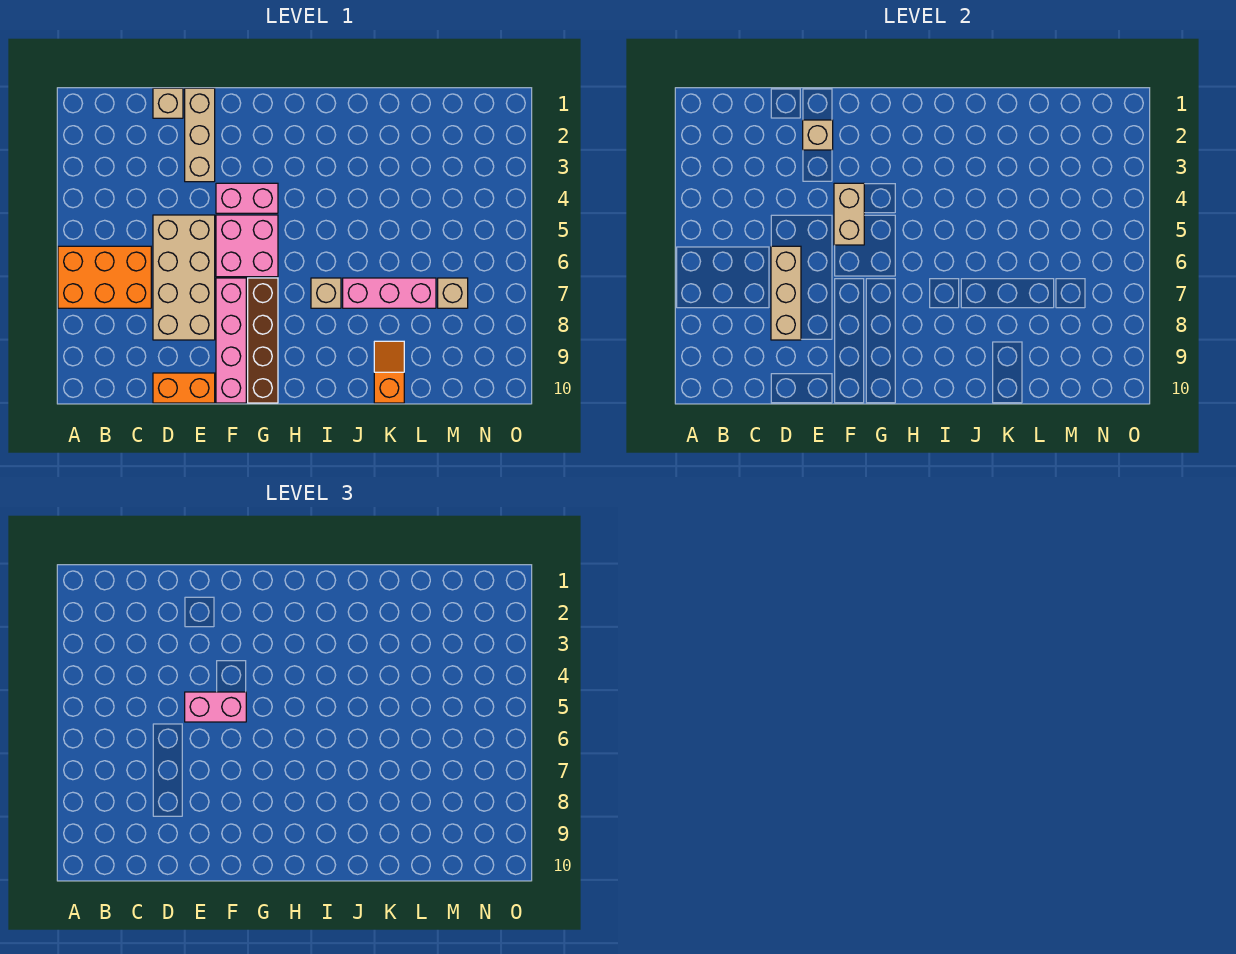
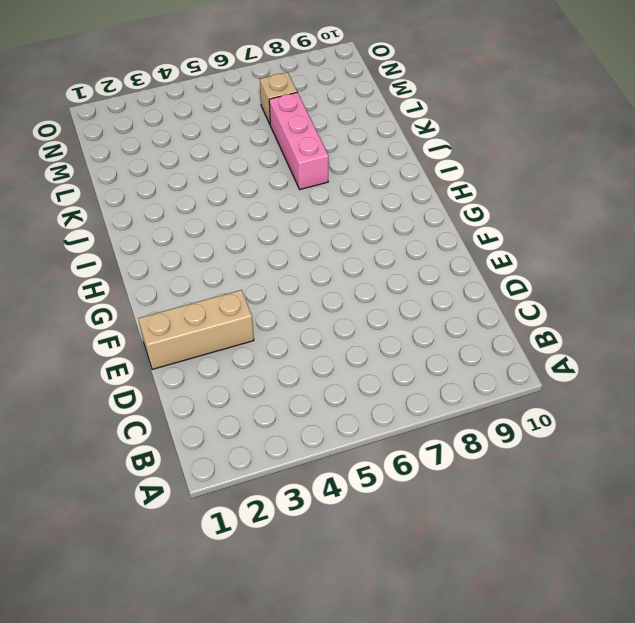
none -> orange 2x3 brick [58,246,151,308]
none -> tan 1x1 brick [153,88,183,118]
none -> tan 2x4 brick [153,215,215,340]

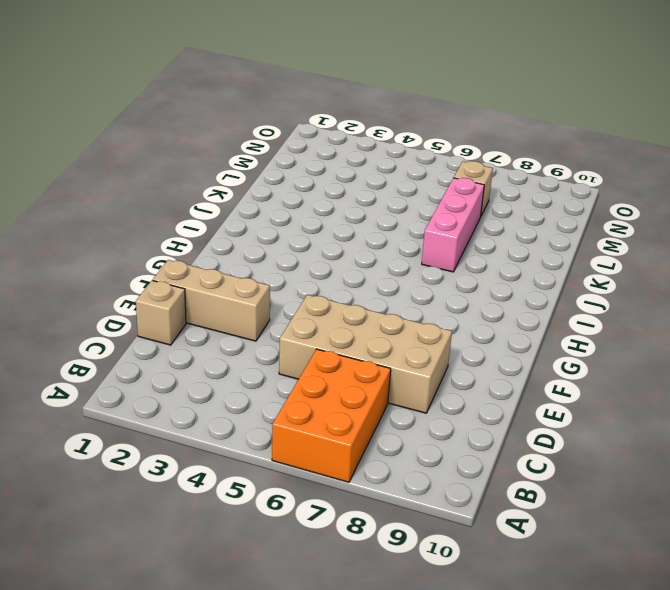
none -> orange 1x2 brick [153,373,215,403]
none -> pink 1x2 brick [216,183,278,213]
none -> pink 2x2 brick [216,215,278,277]

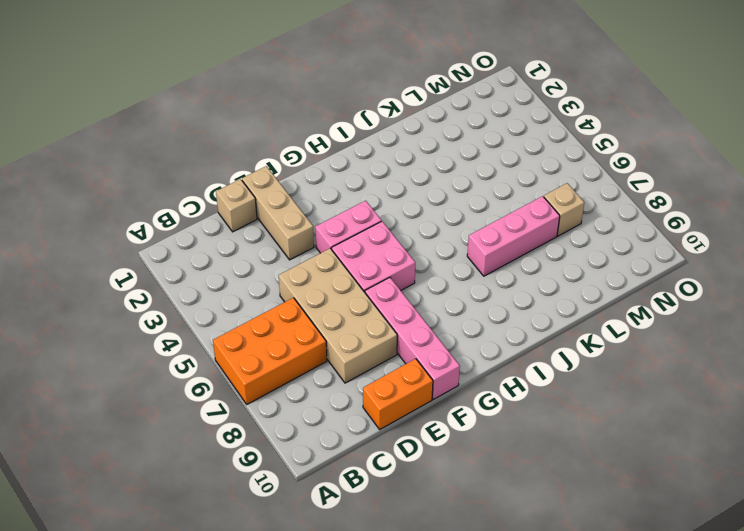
none -> brown 1x4 brick [248,278,278,403]
none -> tan 1x1 brick [311,278,341,308]
none -> orange 1x2 slope [374,341,404,403]

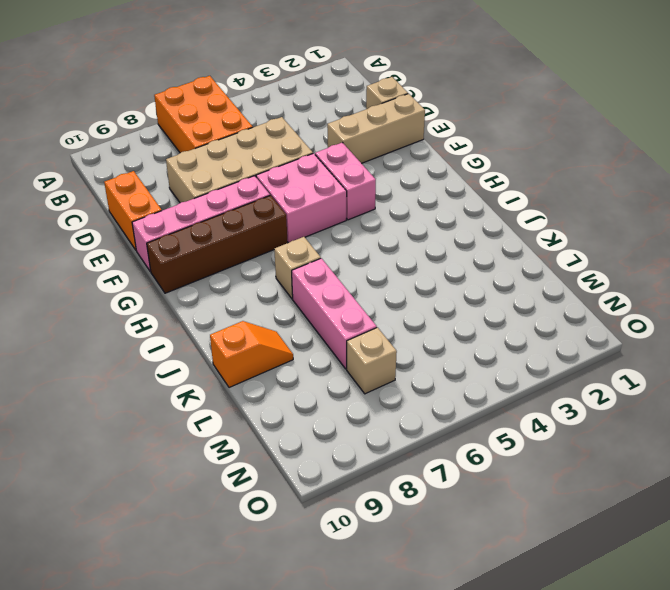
none -> tan 1x3 brick [771,246,801,340]
none -> tan 1x1 brick [803,120,833,150]
none -> tan 1x2 brick [834,183,864,245]

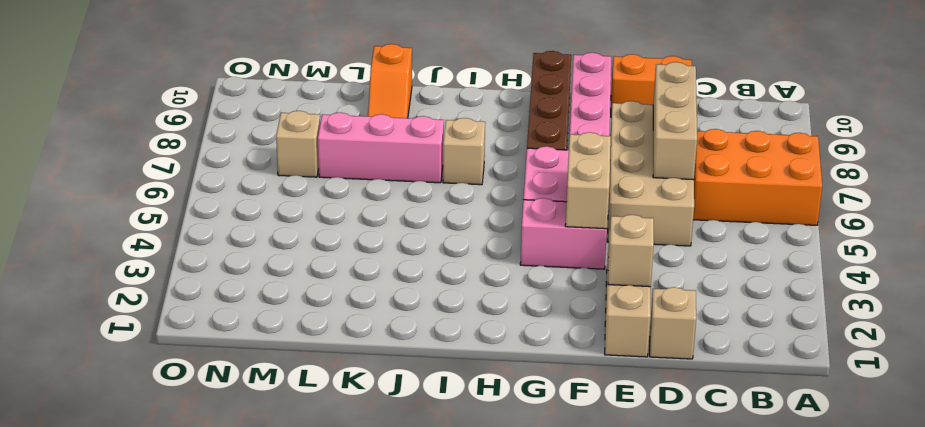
none -> pink 1x2 brick [185,692,246,722]

